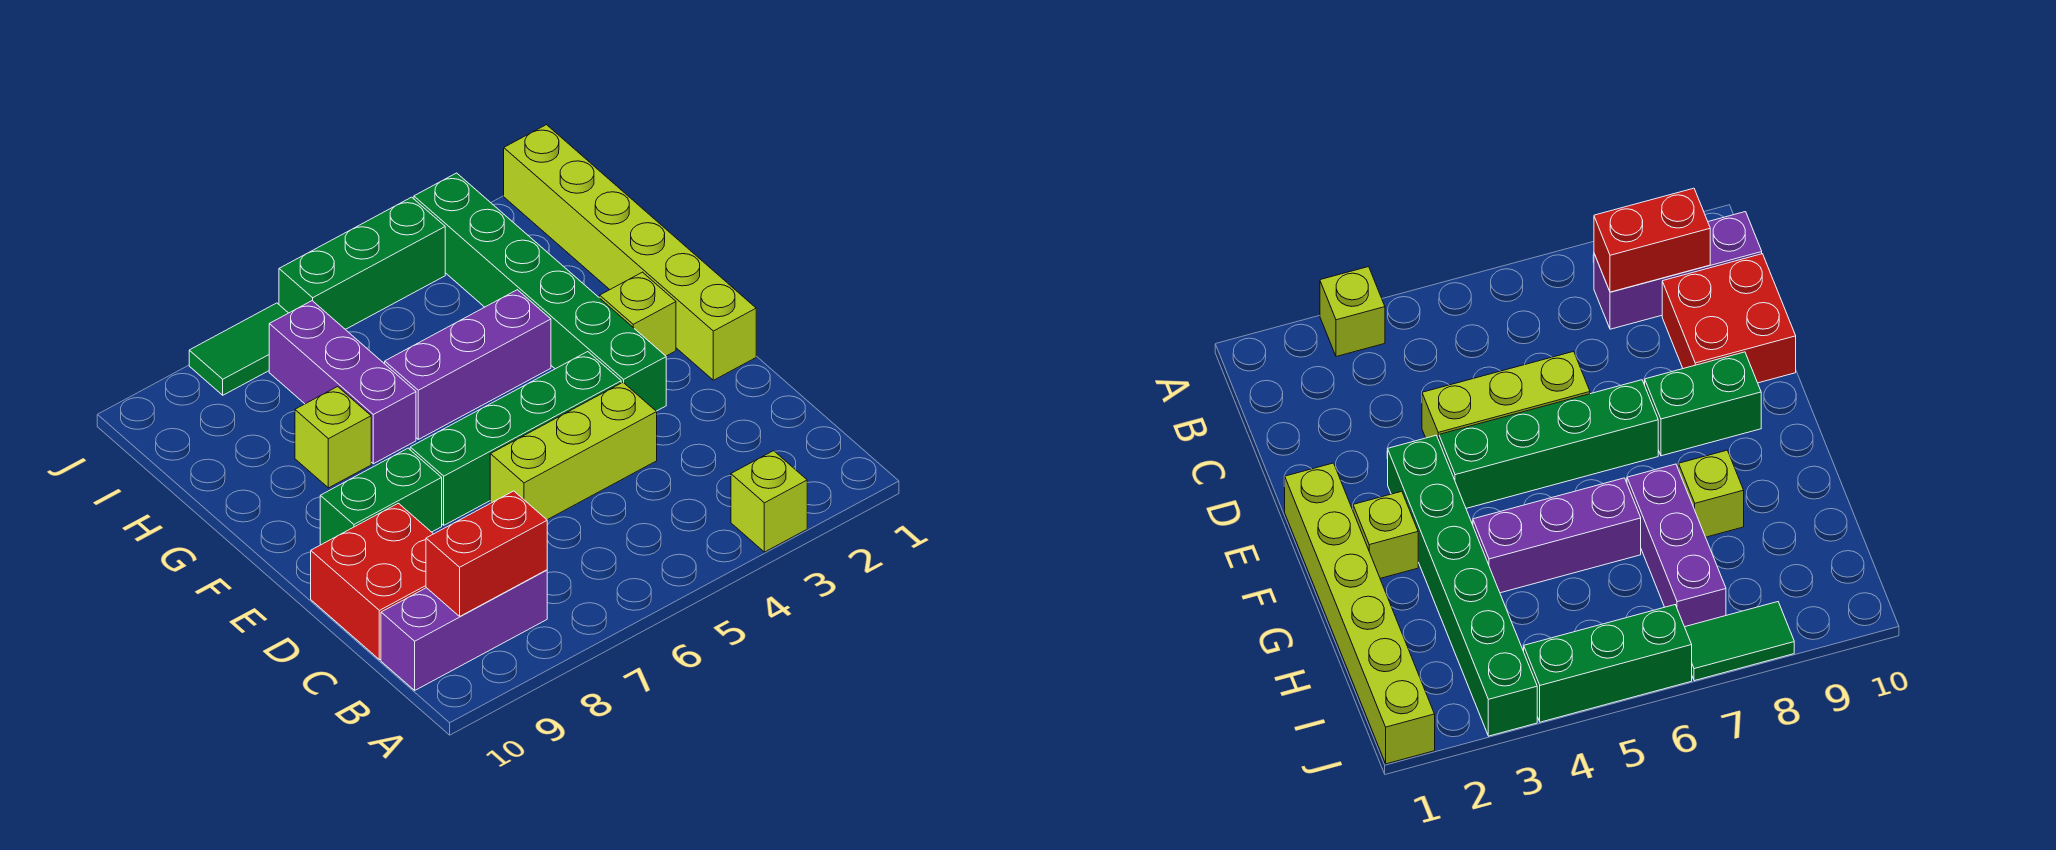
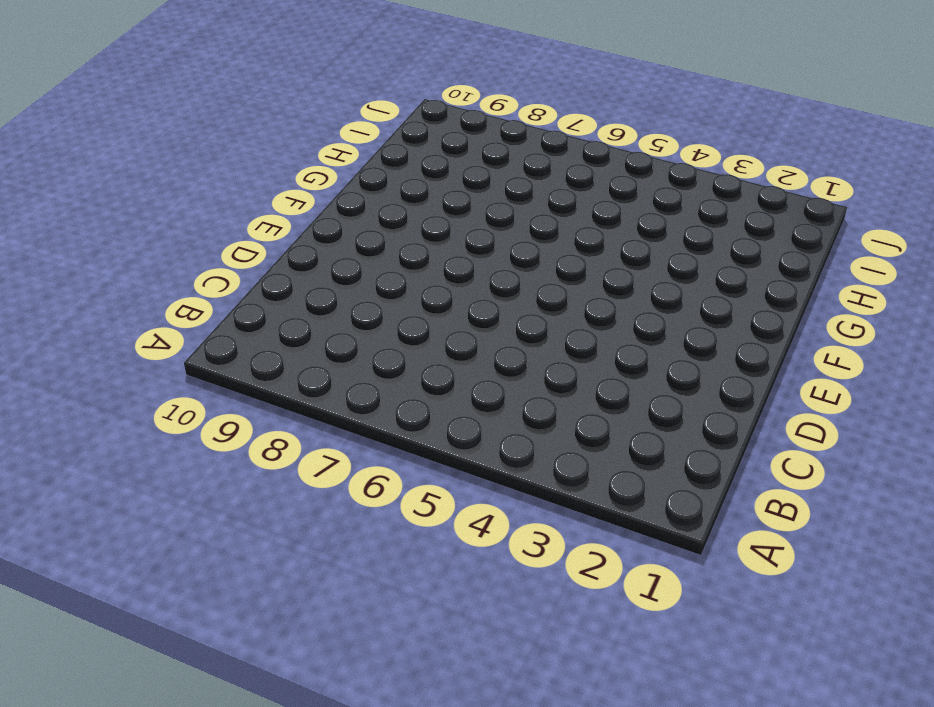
none -> lime 1x1 brick [731,451,807,552]
none -> purple 1x3 brick [381,570,547,690]
none -> red 2x2 brick [311,503,433,660]

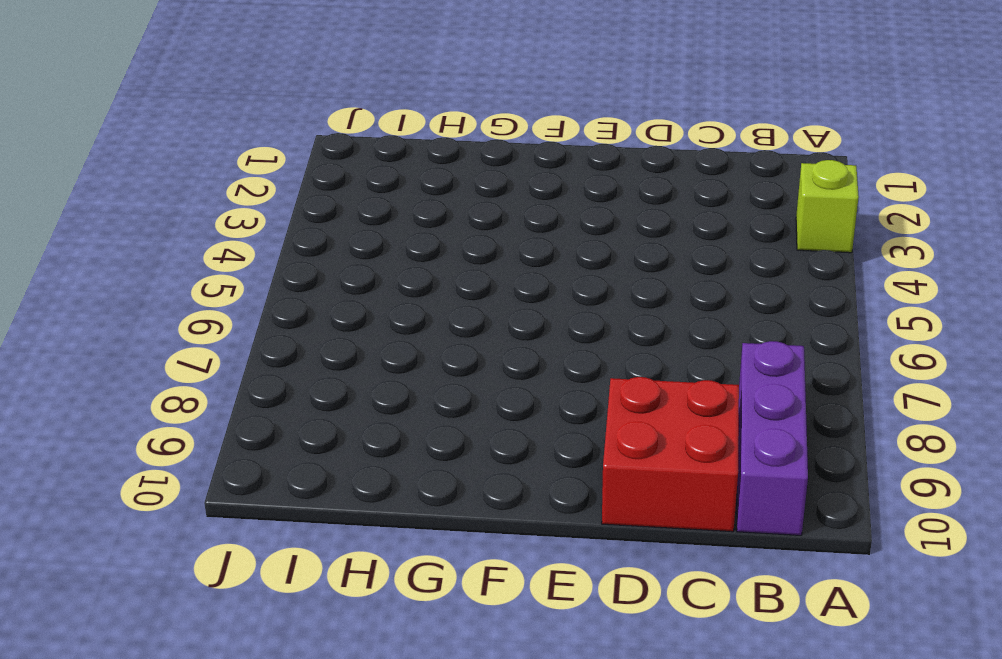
none -> lime 1x3 brick [490,383,657,520]
none -> lime 1x6 brick [504,125,756,380]
none -> green 1x6 brick [414,173,666,411]

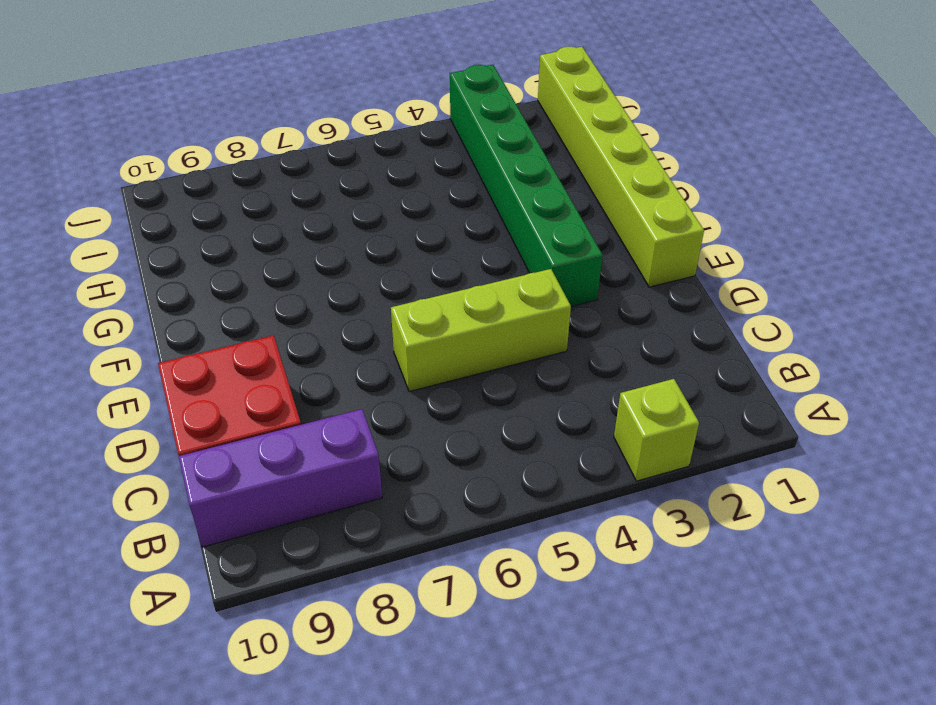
none -> green 1x4 brick [410,352,621,525]
none -> green 1x2 brick [320,448,442,545]
none -> lime 1x1 brick [600,272,676,356]

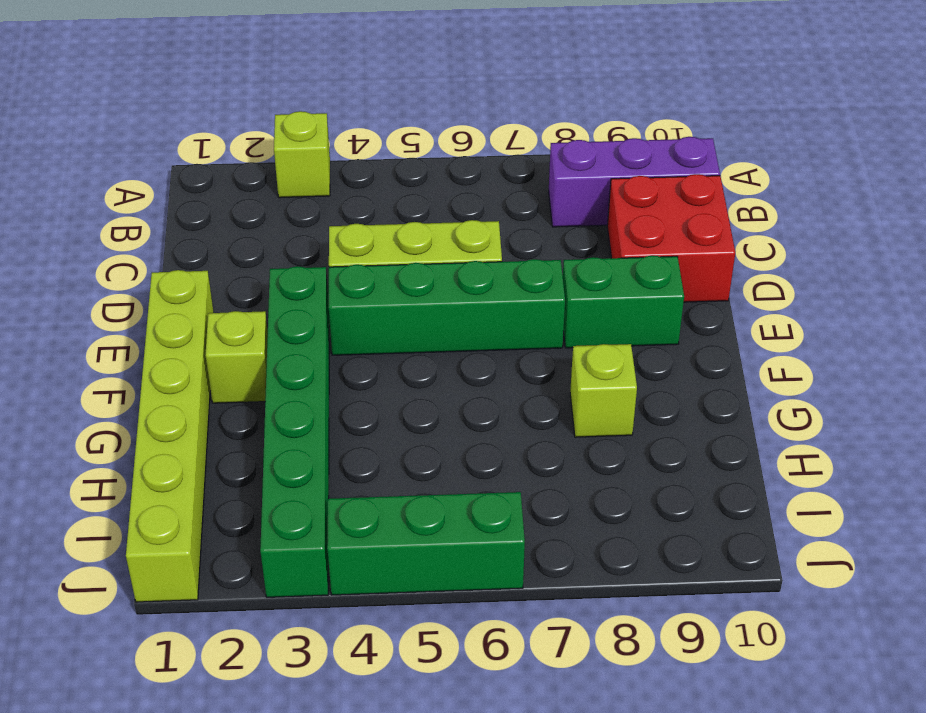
none -> purple 1x3 brick [385,290,551,439]
none -> purple 1x3 brick [269,301,416,464]
none -> green 1x2 tile [189,303,288,395]

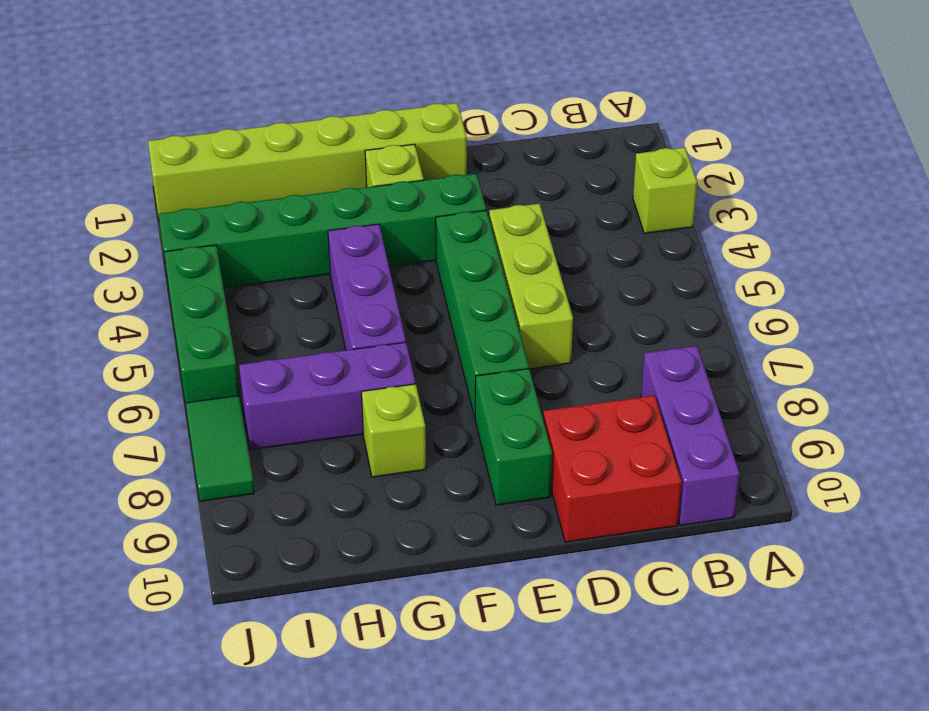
none -> red 1x2 brick [426,491,547,616]

